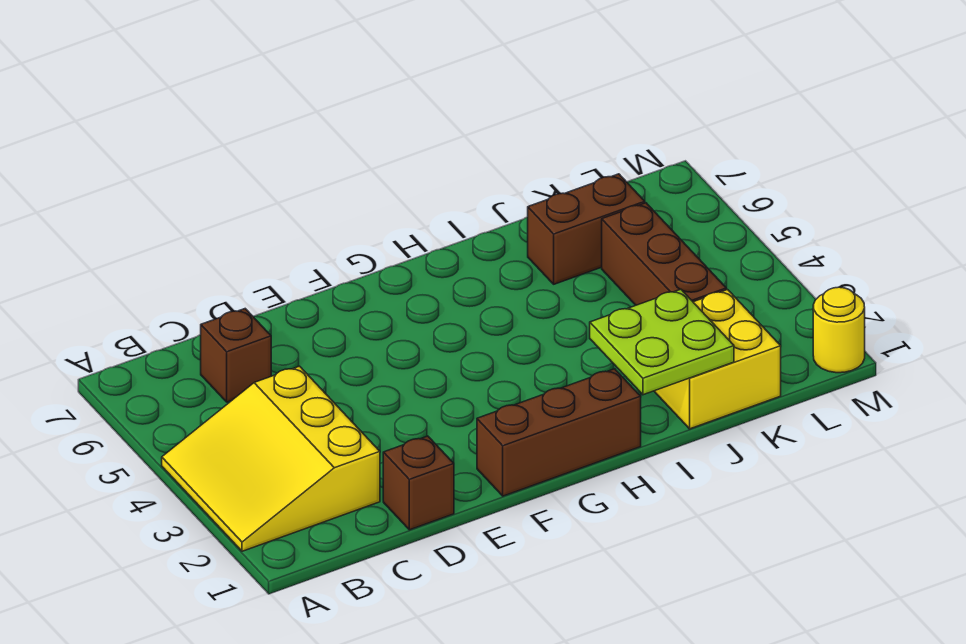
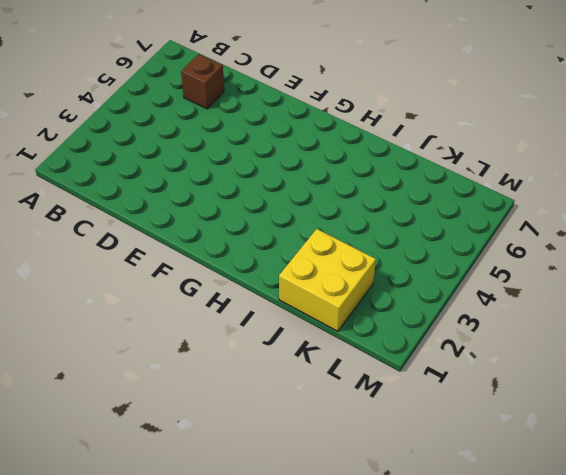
none -> yellow 3x3 slope [162,366,380,551]
none -> brown 1x1 brick [383,436,454,530]

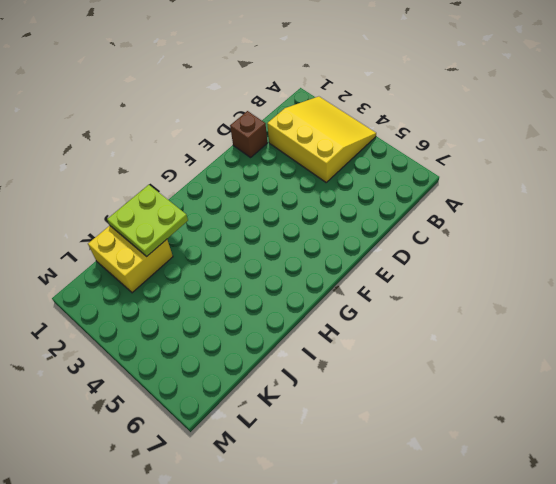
none -> brown 1x1 brick [201,309,271,402]
none -> brown 1x3 brick [477,369,641,496]

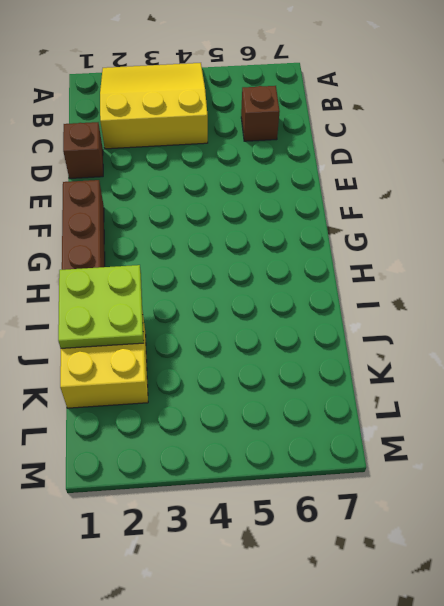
none -> brown 1x2 brick [528,174,645,284]
none -> brown 1x3 brick [602,203,726,305]

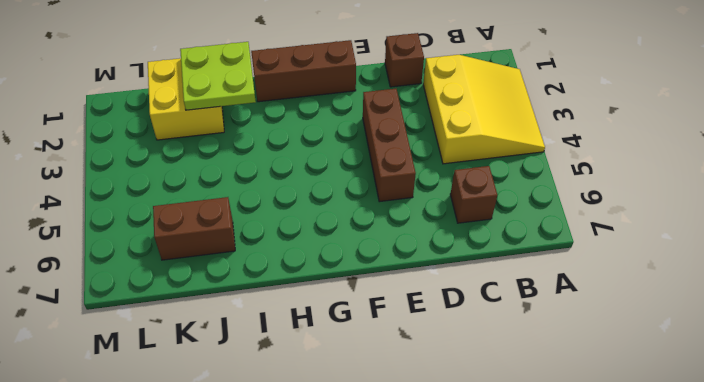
brown 1x3 brick [363,89,416,202] -> brown 1x3 brick moved to [602,203,726,305]
none -> yellow 1x1 round brick [813,287,865,373]

